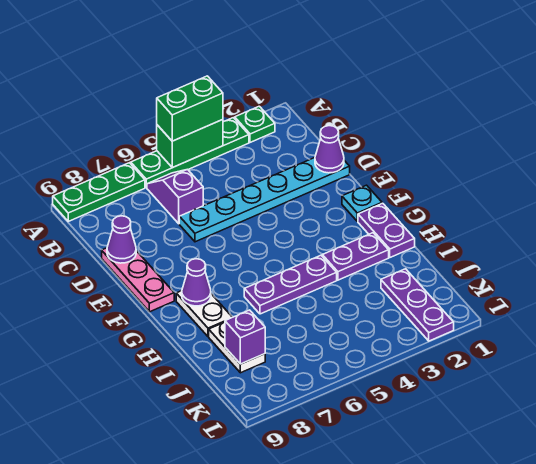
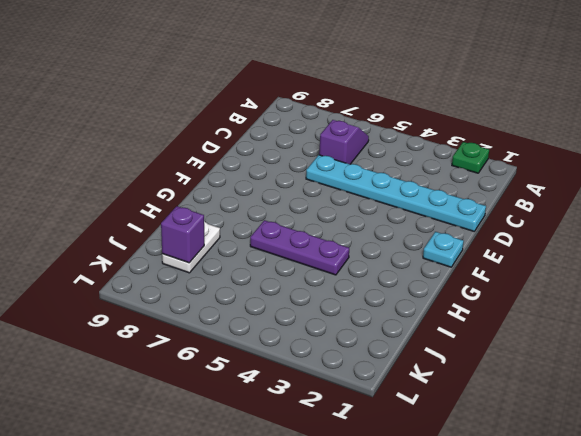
none -> green 1x4 plate [131,118,249,188]
none -> green 1x3 plate [53,163,145,221]
none -> pink 1x3 plate [102,248,174,312]

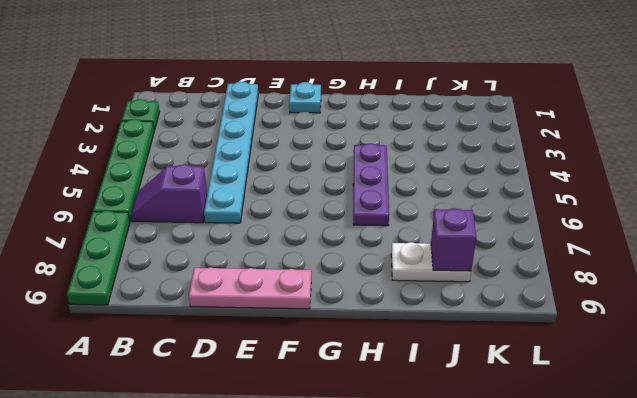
none -> purple 1x2 plate [358,203,415,257]
none -> white 1x2 plate [176,291,232,337]
none -> purple 1x2 plate [322,233,389,280]

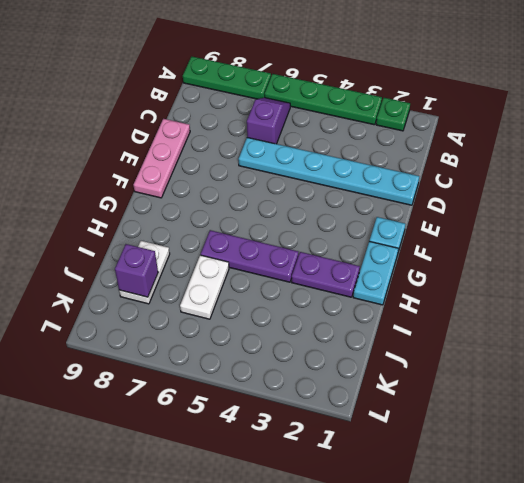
cyan 1x2 plate [353,241,398,305] -> purple 1x2 plate [358,203,415,257]
white 1x2 plate [180,255,229,319] -> white 1x2 plate moved to [176,291,232,337]
none -> purple 1x3 plate [381,269,454,341]
none -> green 1x2 brick [157,120,223,168]
none -> purple 1x1 cone [315,126,344,173]

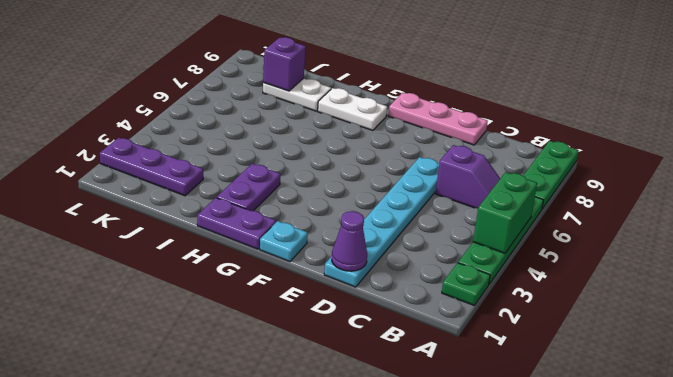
none -> purple 1x3 plate [244,255,337,314]
none -> purple 1x1 cone [107,216,136,263]
none -> purple 1x1 cone [182,259,211,306]

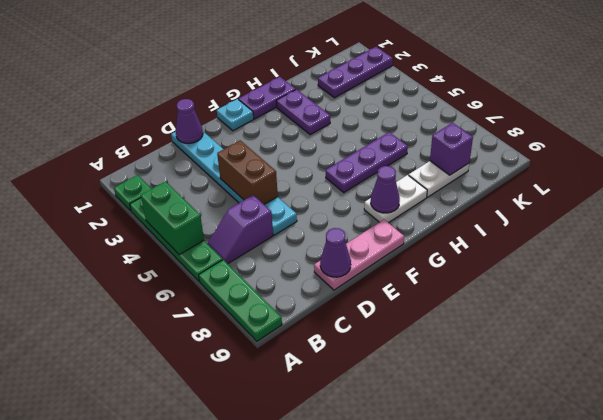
brown 1x2 brick [217,140,278,204] -> none
purple 1x3 plate [326,132,408,192] -> purple 1x3 plate turned to [244,255,337,314]
none -> green 1x2 brick [157,76,223,141]

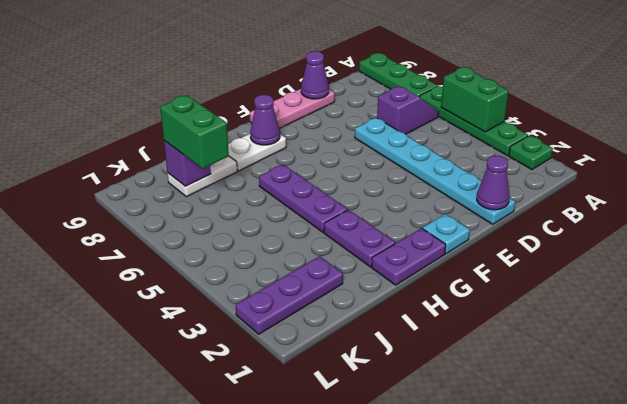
green 1x2 brick [160,95,229,169] -> green 1x2 brick moved to [157,76,223,141]

